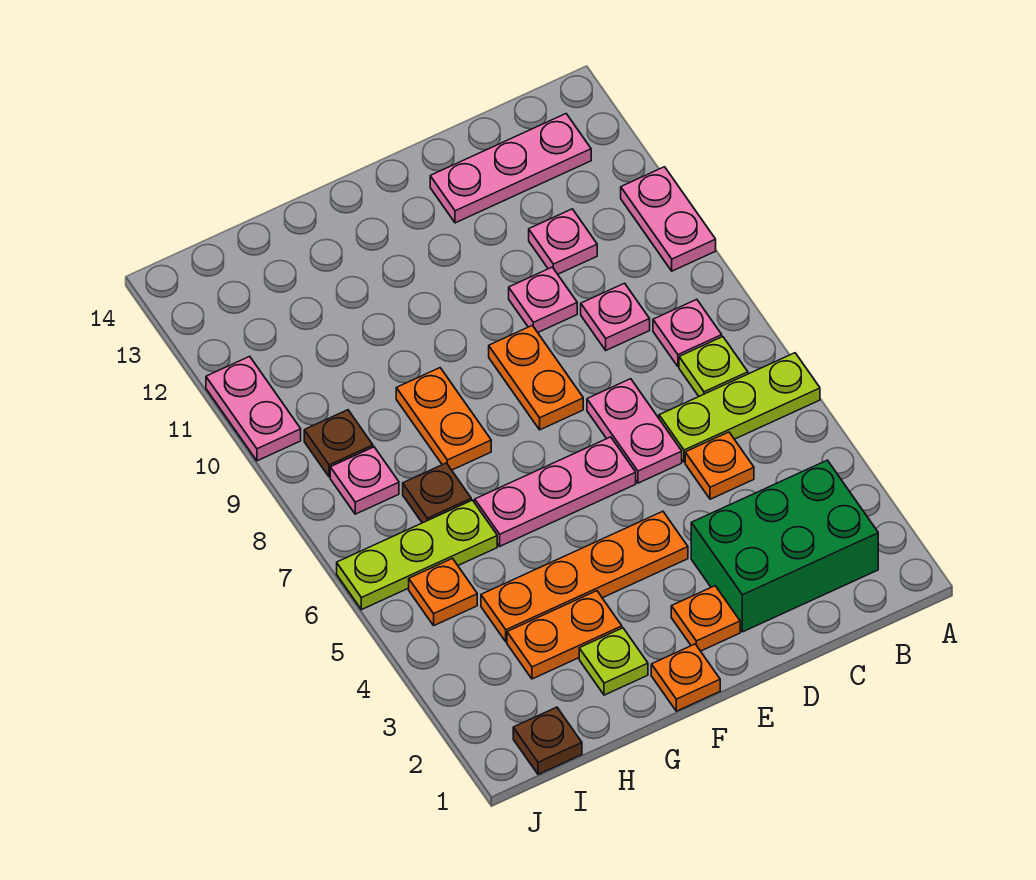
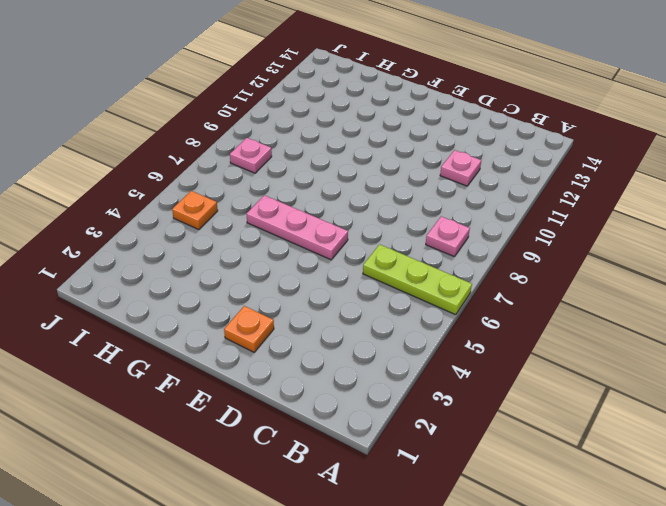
none -> pink 1x2 plate [621,167,716,271]
none -> green 2x3 brick [691,460,878,632]
none -> lime 1x1 plate [679,337,748,396]

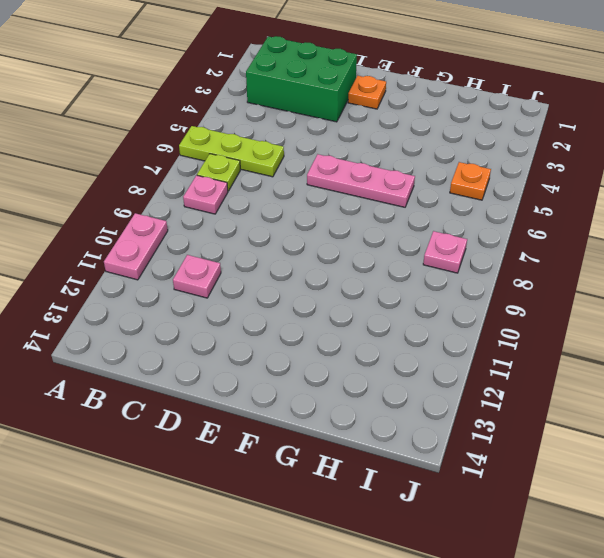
none -> pink 1x3 plate [430,114,591,223]
none -> orange 1x1 plate [685,432,754,499]
none -> pink 1x1 plate [581,283,650,350]

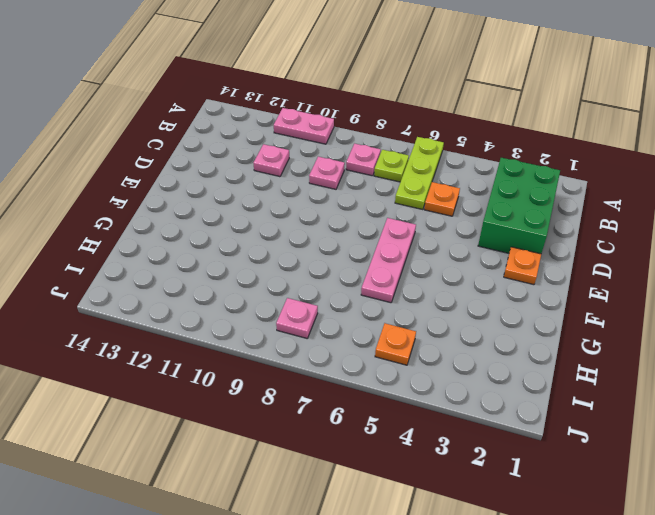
none -> pink 1x3 plate [430,114,591,223]
none -> pink 1x2 plate [587,379,682,483]
none -> pink 1x1 plate [509,267,577,332]

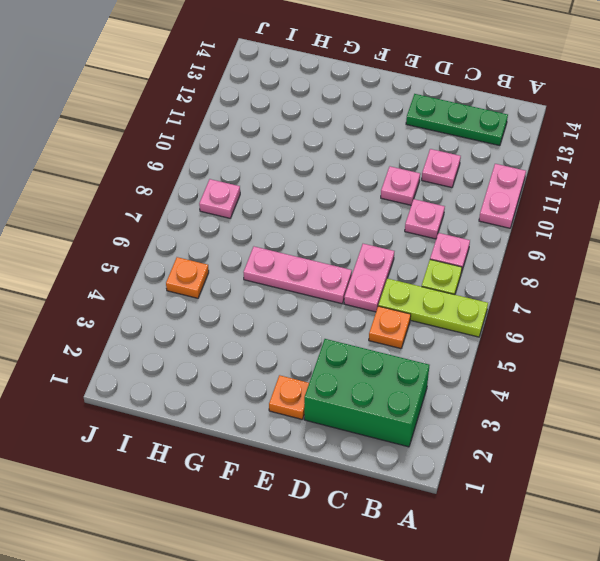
green 1x3 plate [406,94,508,146] -> pink 1x3 plate [430,114,591,223]
none -> orange 1x4 plate [481,511,688,642]
none -> orange 1x2 plate [489,325,583,430]
none -> orange 1x1 plate [651,644,720,711]

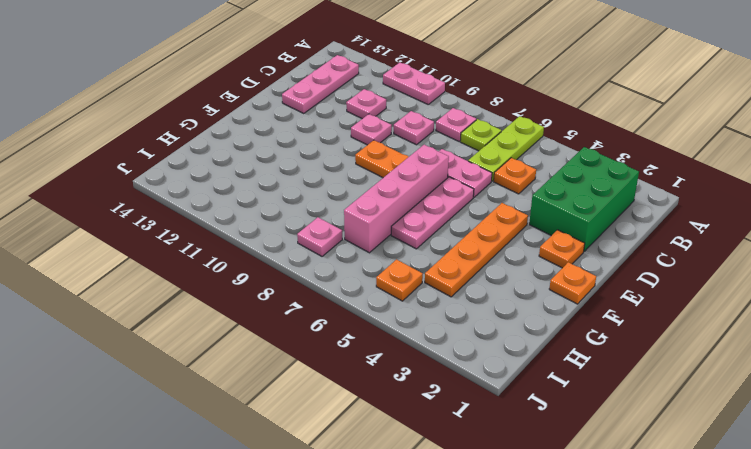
pink 1x4 brick [344,145,449,253] -> brown 1x1 plate [403,463,471,523]
none -> lime 1x1 plate [579,628,648,695]
none -> orange 1x2 plate [507,591,622,679]
none -> orange 1x2 plate [396,368,491,470]

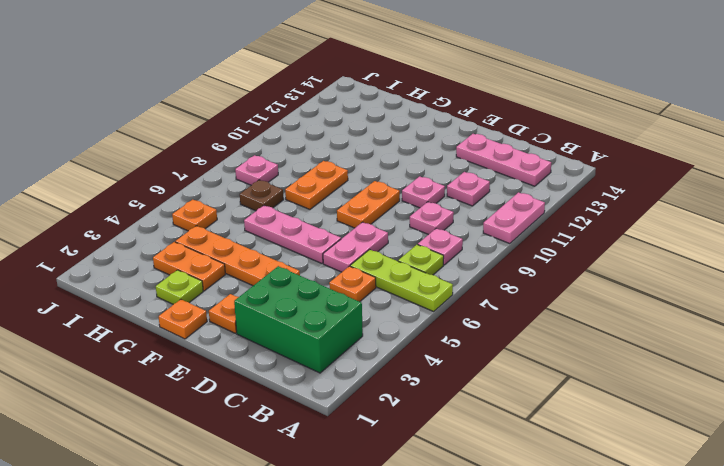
none -> lime 1x3 plate [337,500,497,610]
none -> brown 1x1 plate [513,707,582,774]
none -> brown 1x1 plate [304,410,373,477]

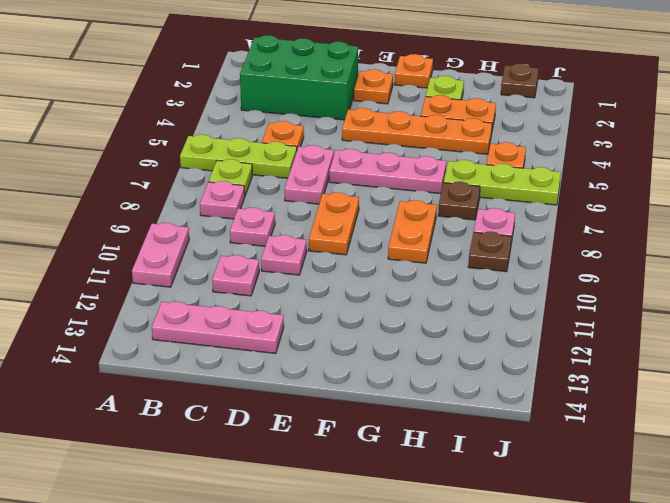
none -> pink 1x2 plate [206,356,301,461]

